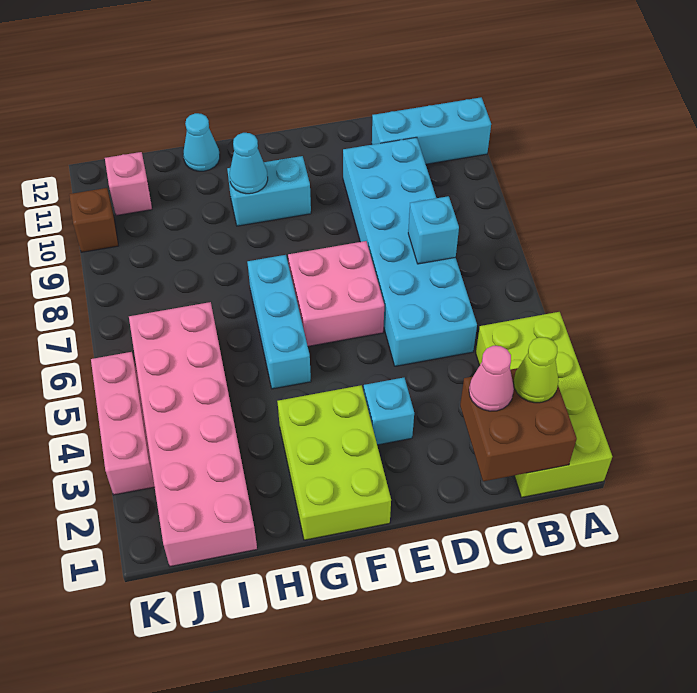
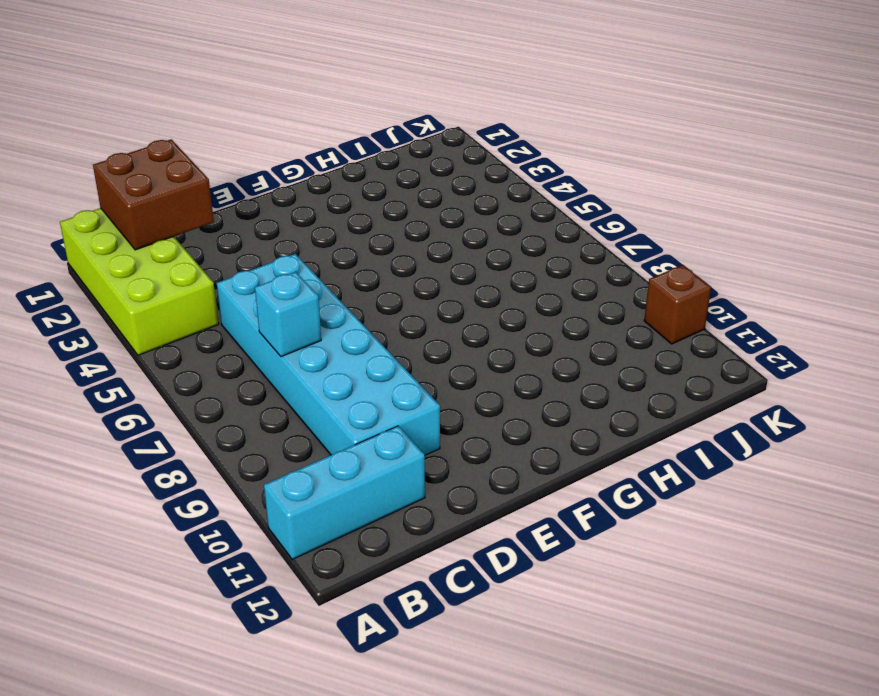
none -> cyan 1x1 brick [364,378,414,445]
none -> pink 2x2 brick [288,241,384,346]
none -> lime 2x3 brick [277,385,391,540]

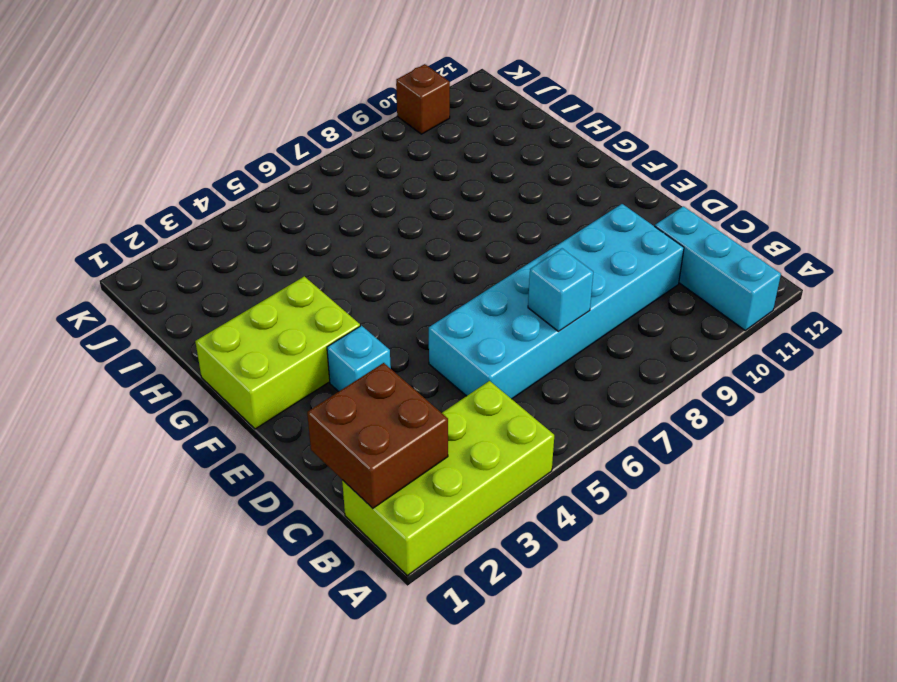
none -> pink 2x2 brick [288,241,384,346]
none -> cyan 1x2 brick [227,156,311,226]
none -> cyan 1x3 brick [247,255,311,389]

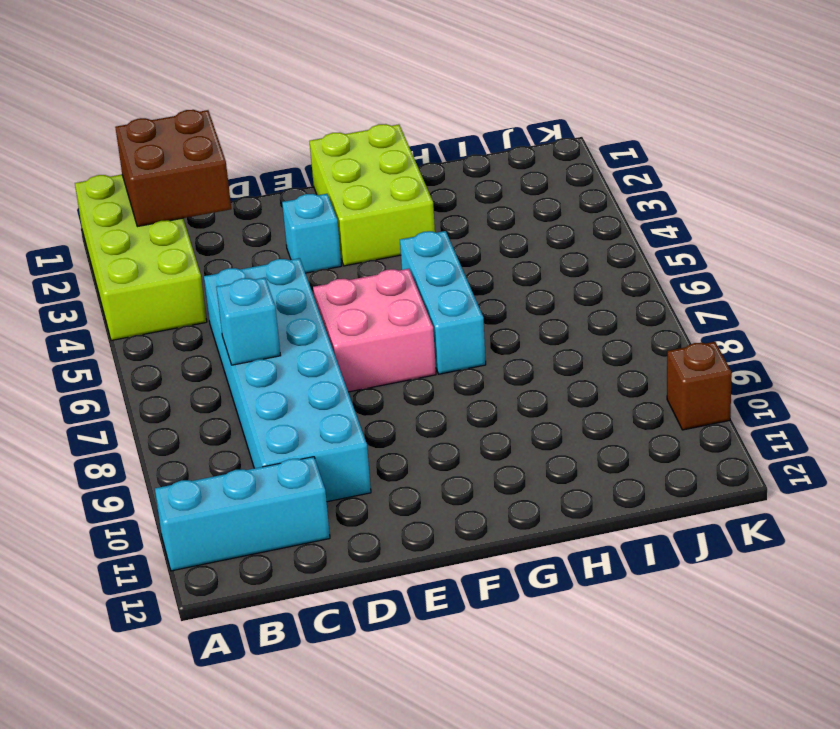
none -> cyan 1x2 brick [227,156,311,226]
none -> cyan 1x1 cone [183,113,220,171]
none -> pink 2x6 brick [129,302,257,566]

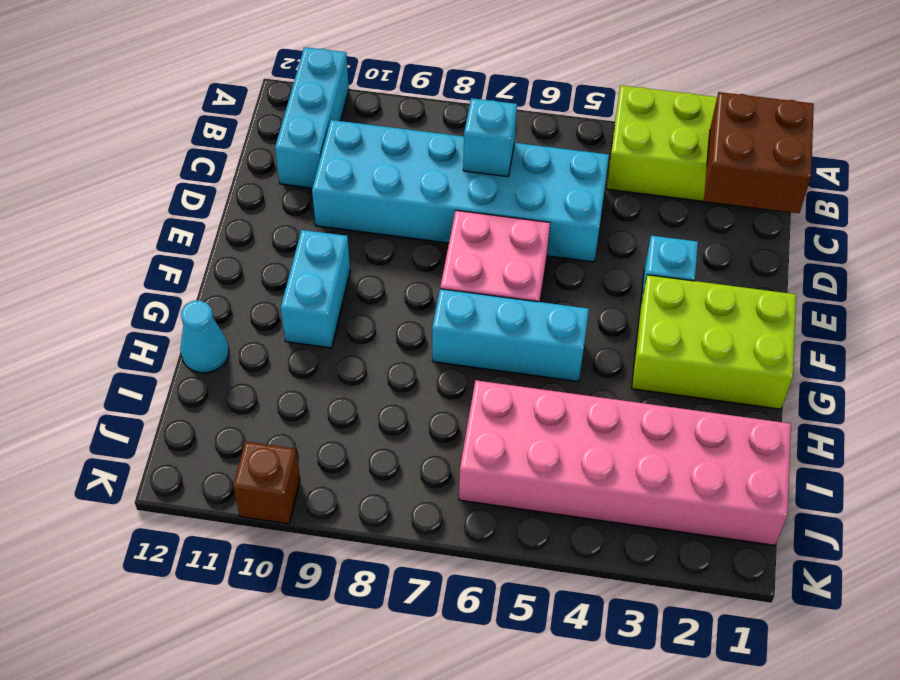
none -> pink 1x1 brick [105,152,152,216]
none -> pink 1x3 brick [91,352,155,495]
none -> cyan 1x1 cone [230,133,268,194]

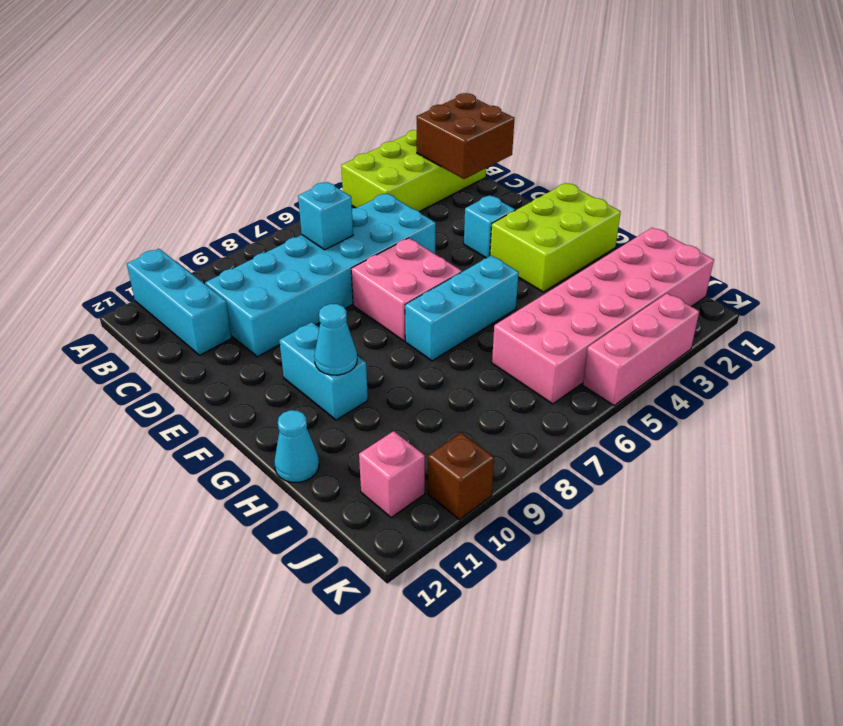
none -> lime 1x1 cone [514,337,559,403]
none -> pink 1x1 cone [469,346,514,411]

